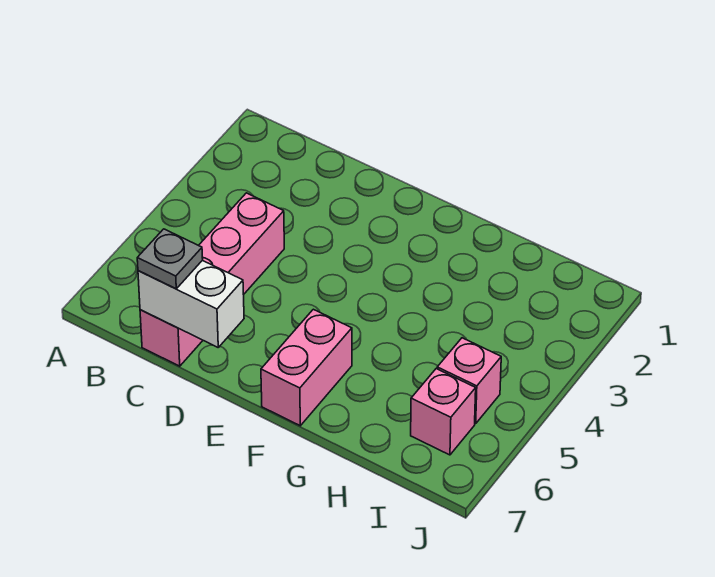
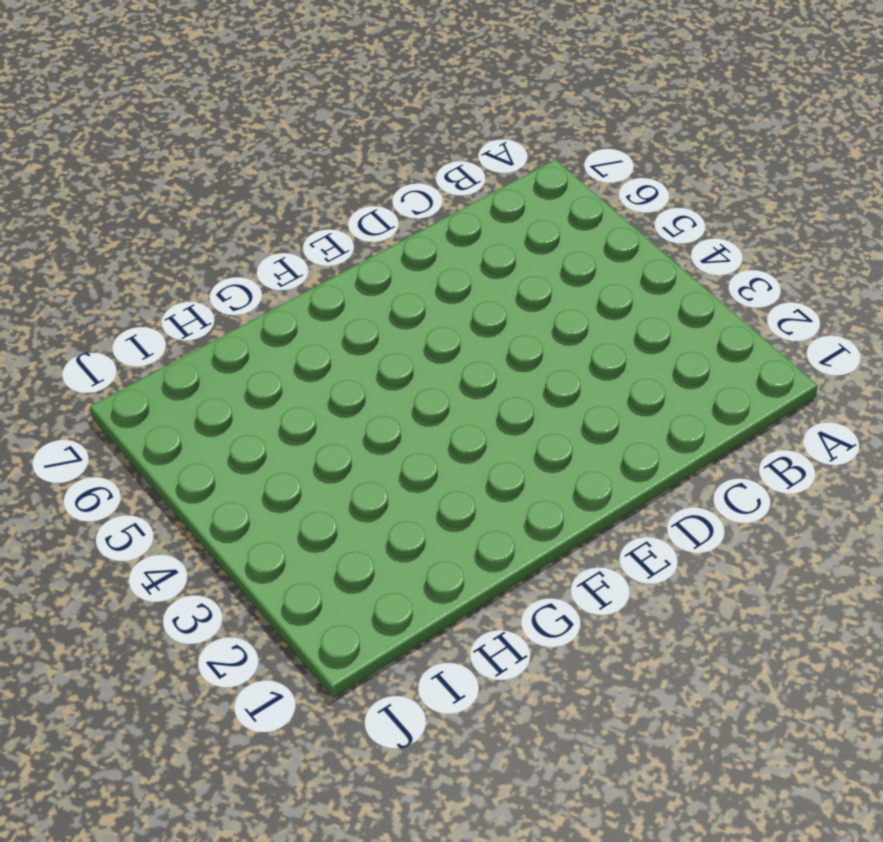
none -> pink 1x4 brick [140,193,284,366]
none -> pink 1x2 brick [261,309,352,426]

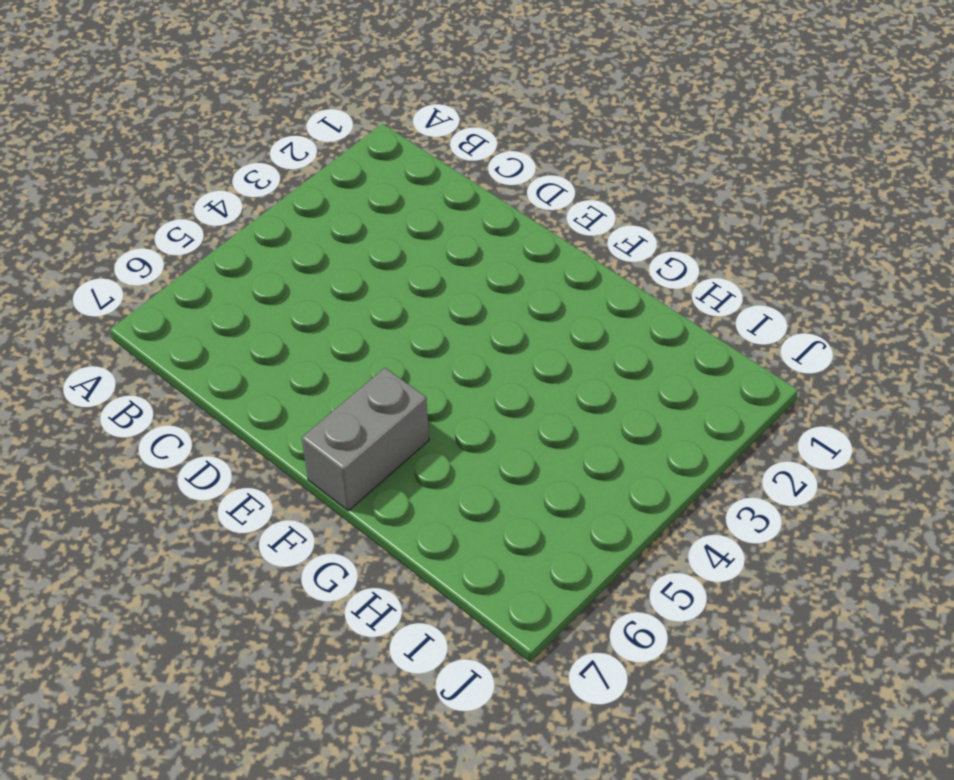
grey 1x2 brick [302,368,429,511] -> pink 1x2 brick [261,309,352,426]
none -> pink 1x4 brick [140,193,284,366]
none -> pink 1x1 brick [437,338,501,424]

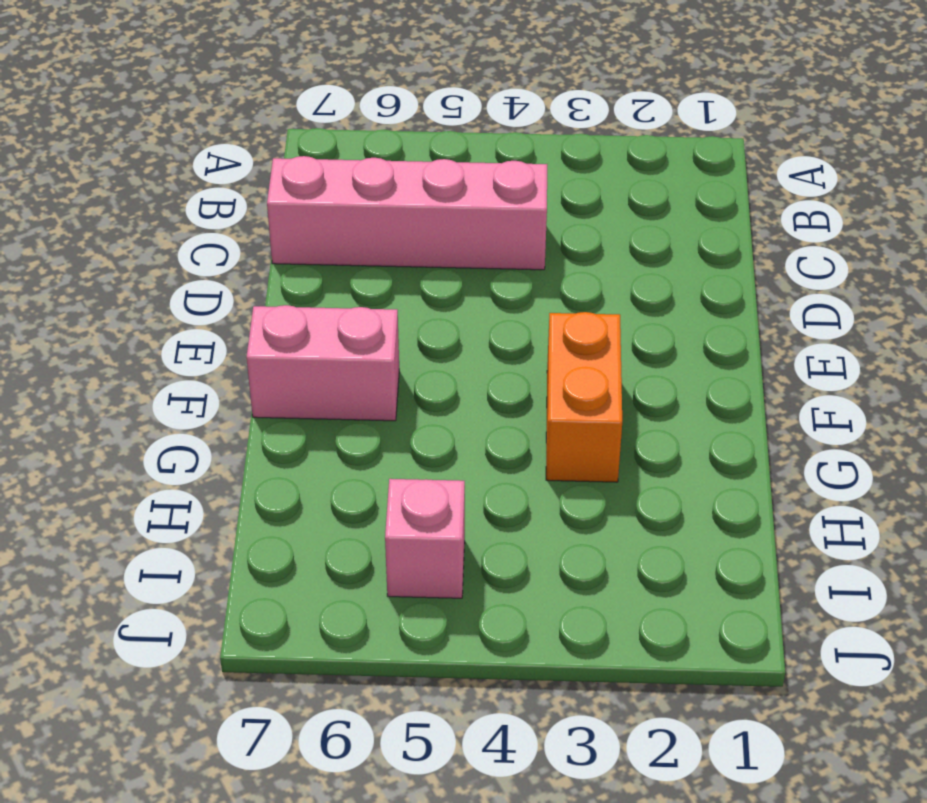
orange 1x2 brick [546,312,622,482] -> none
none -> pink 1x1 brick [411,369,476,455]
none -> white 1x2 brick [138,260,244,347]

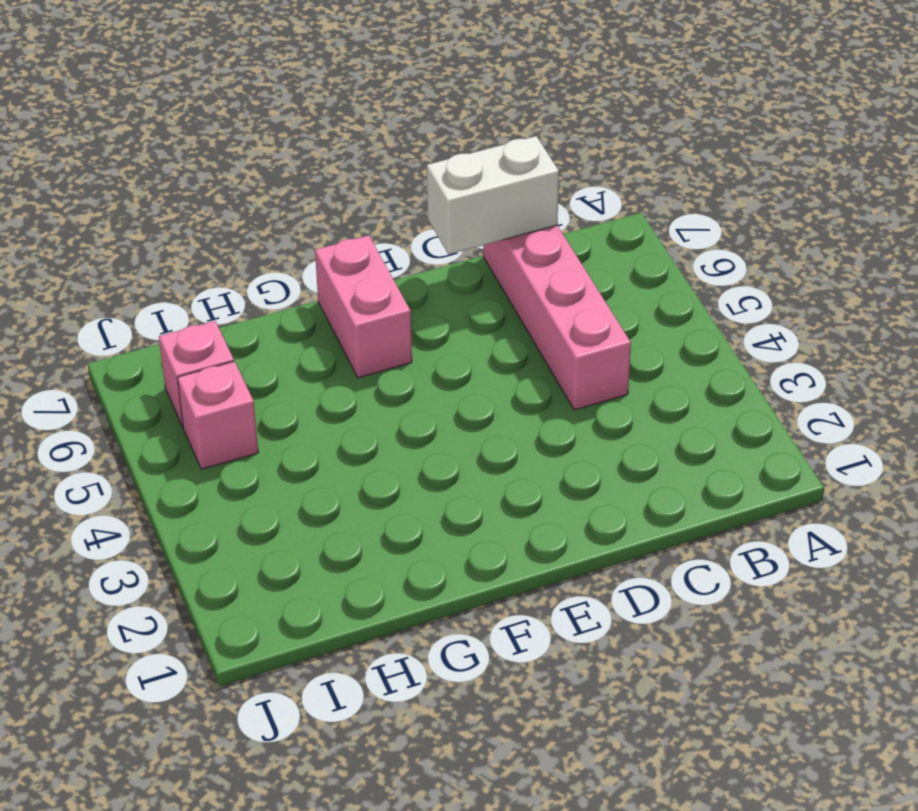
none -> grey 1x1 plate [137,229,203,289]

